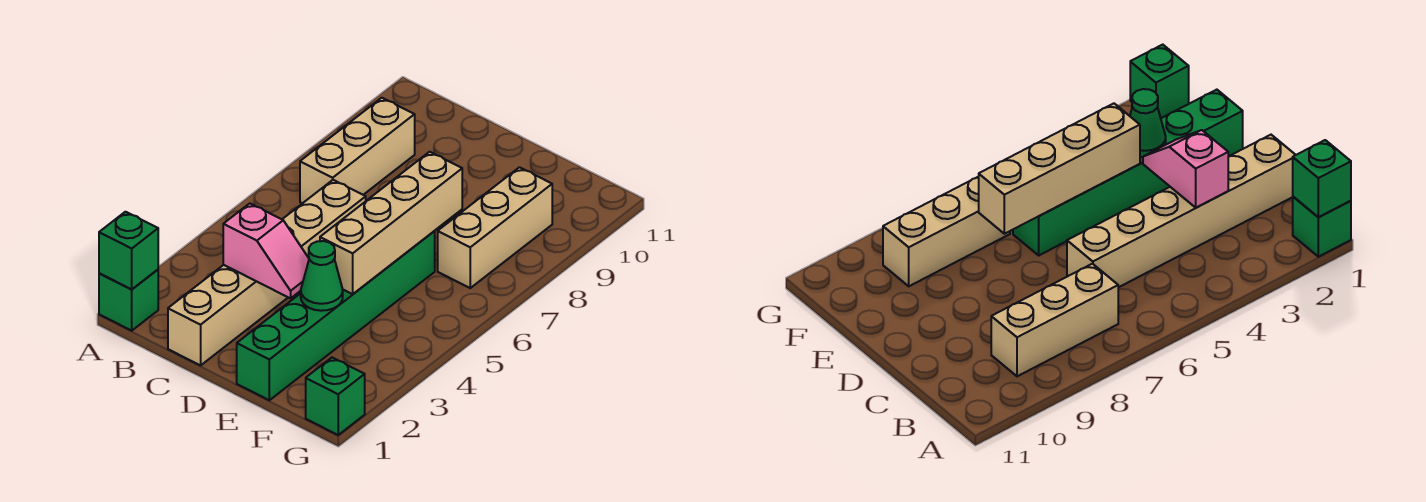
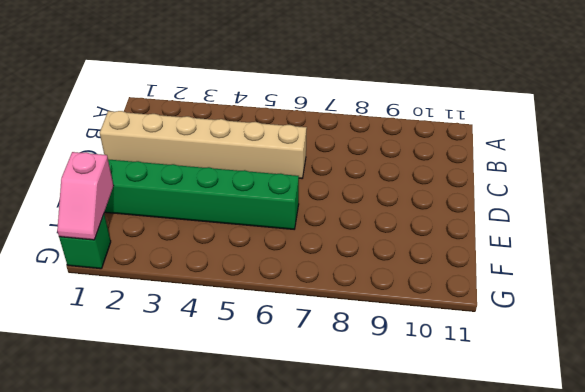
pink 1x2 slope [57,152,114,240] -> pink 1x2 slope moved to [223,203,309,298]
none -> green 1x1 brick [99,270,158,331]
none -> tan 1x3 brick [300,98,415,203]

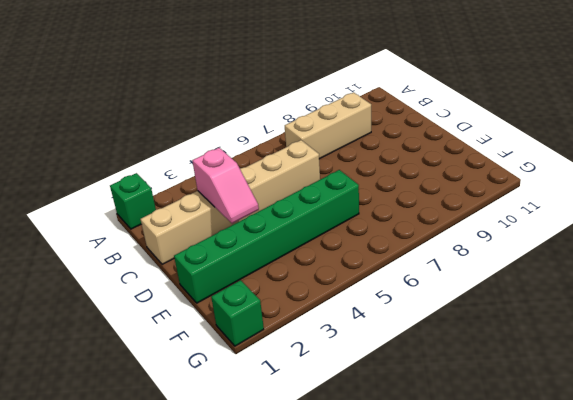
none -> tan 1x3 brick [438,167,552,288]
none -> green 1x1 brick [99,212,158,289]

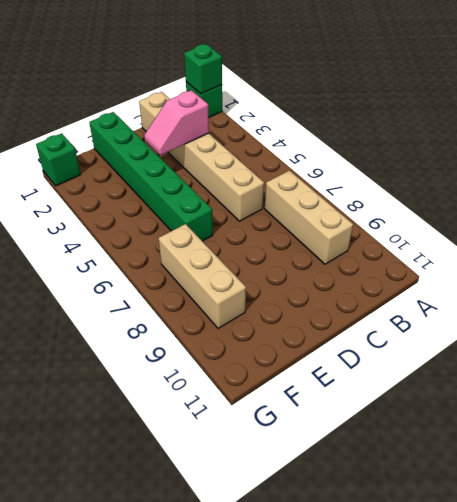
none -> green 1x1 cone [301,241,343,311]
none -> tan 1x4 brick [320,152,462,294]

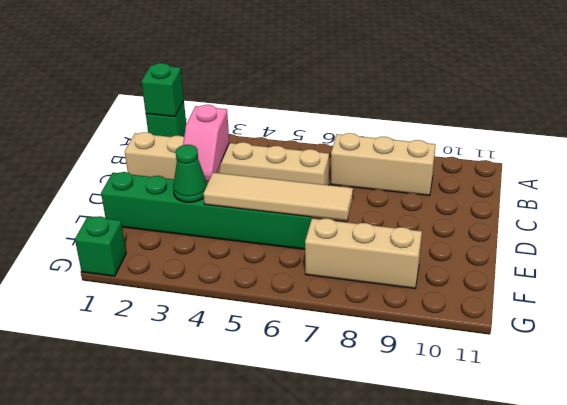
tan 1x4 tile [203,173,353,221] -> tan 1x4 brick [320,152,462,294]

